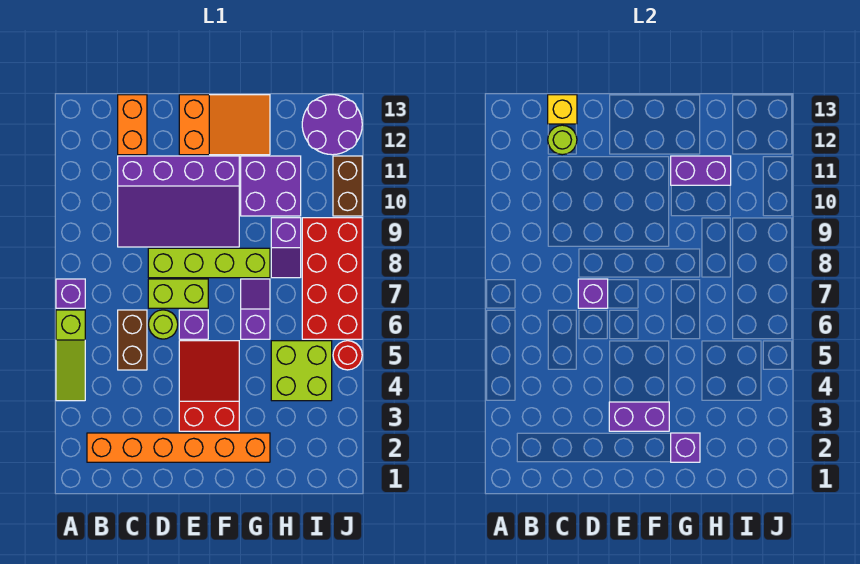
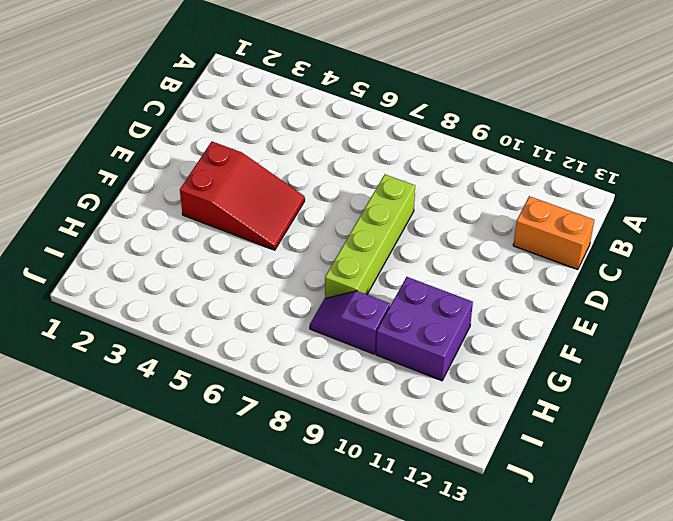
none -> lime 1x3 slope [56,310,85,401]
none -> purple 1x1 brick [56,279,85,308]
none -> orange 1x6 brick [87,433,270,462]

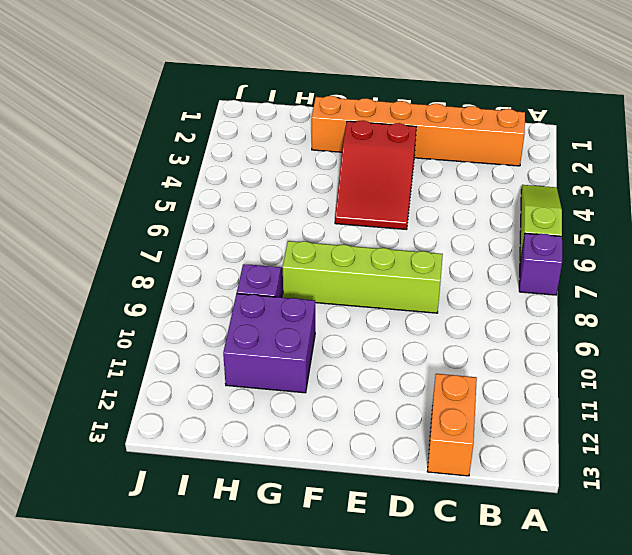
none -> brown 1x2 brick [118,310,147,370]
none -> purple 3x4 slope [118,156,239,247]
none -> lime 1x1 round brick [148,310,178,339]

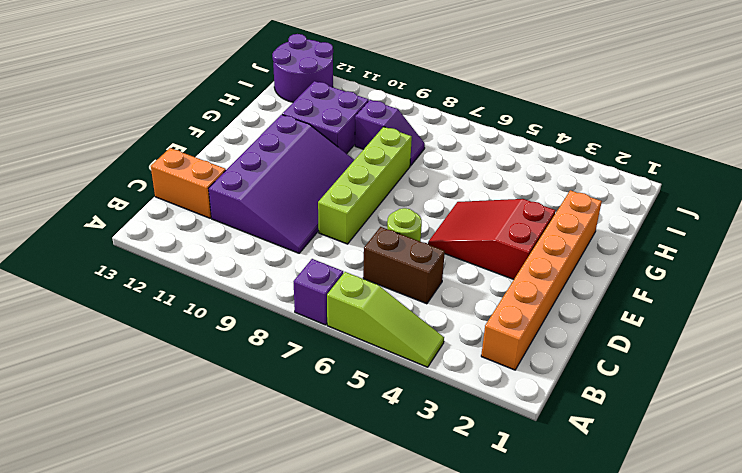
none -> lime 1x2 brick [148,279,208,308]
none -> purple 1x1 brick [179,310,208,339]
none -> orange 2x3 slope [179,95,270,155]

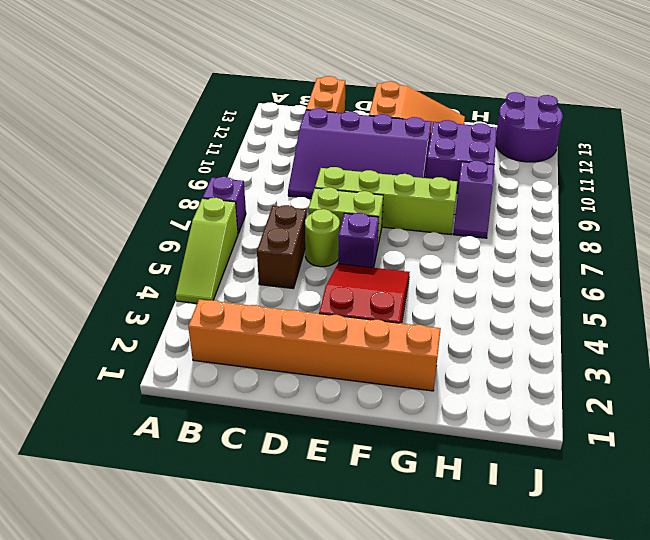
none -> purple 1x2 slope [241,279,270,339]
none -> lime 2x2 brick [271,341,332,401]
none -> red 2x4 brick [302,218,362,339]

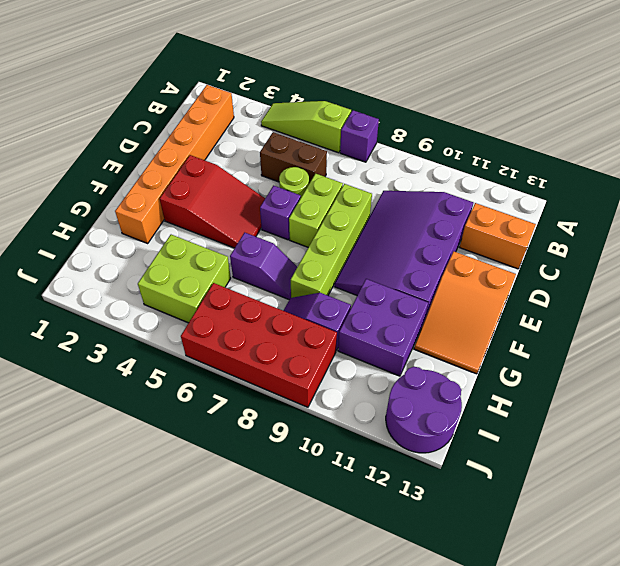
none -> red 1x1 round brick [333,341,362,370]
none -> brown 1x2 brick [333,156,362,216]
none -> lime 1x1 round brick [548,125,577,155]

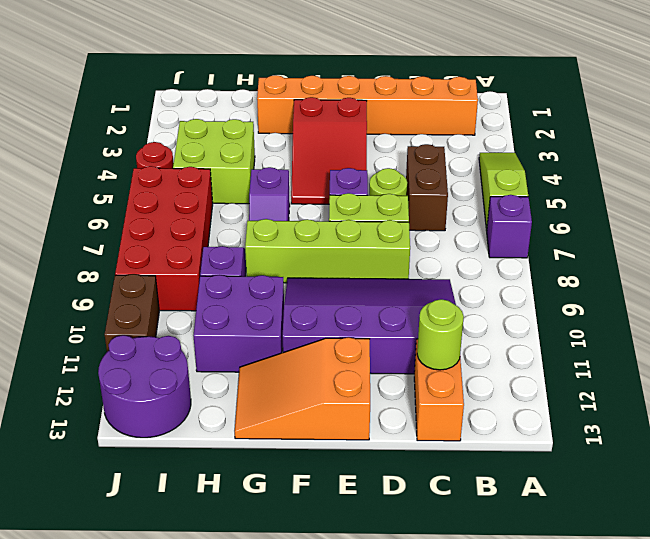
none -> yellow 1x1 brick [548,95,577,124]
none -> purple 1x1 brick [578,279,608,308]
none -> purple 1x2 brick [609,402,669,431]

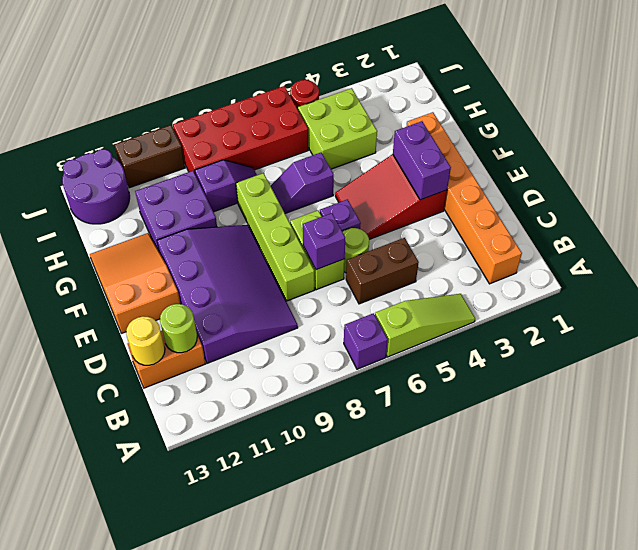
yellow 1x1 round brick [126,316,165,365] -> yellow 1x1 brick [548,95,577,124]
none -> purple 1x1 brick [671,433,700,462]
none -> purple 1x2 brick [671,156,731,185]

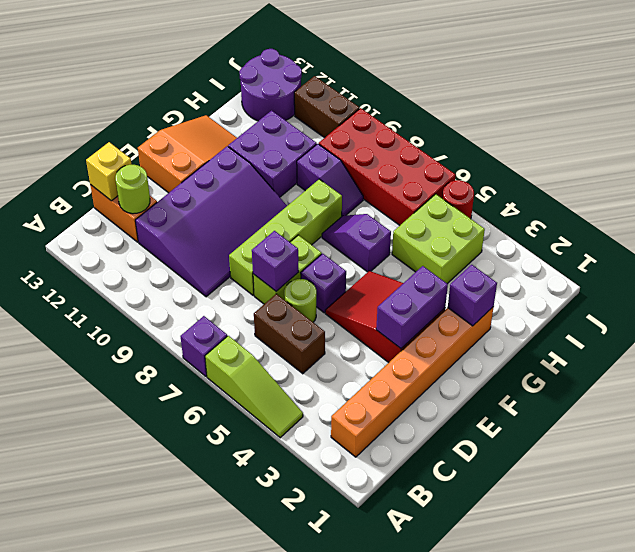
none -> purple 1x2 brick [671,156,731,185]

